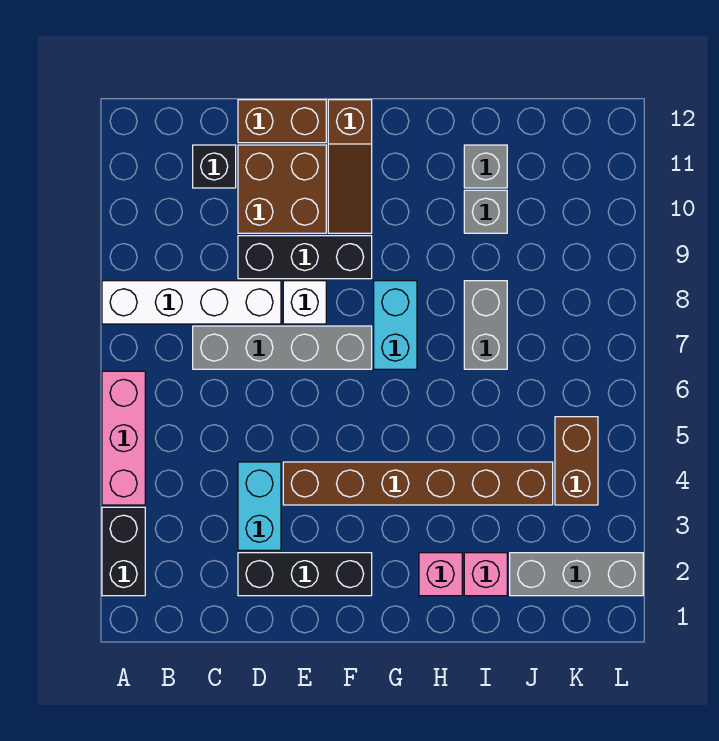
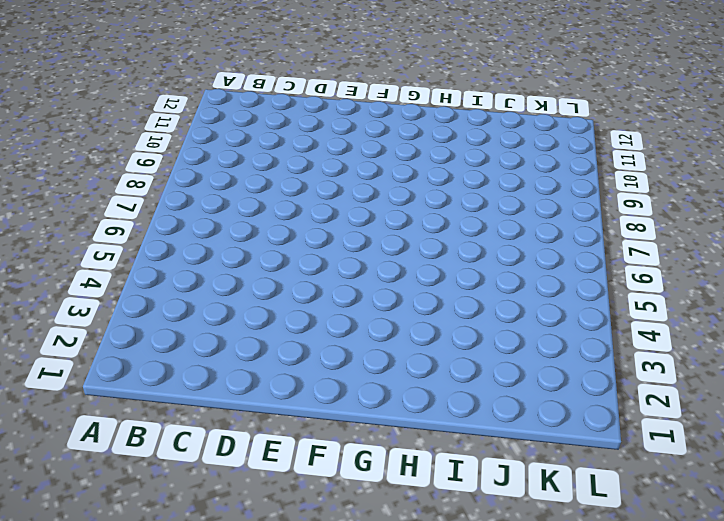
none -> black 1x2 brick [102,507,145,596]
none -> pink 1x3 brick [102,371,145,505]
none -> white 1x4 brick [102,281,281,324]

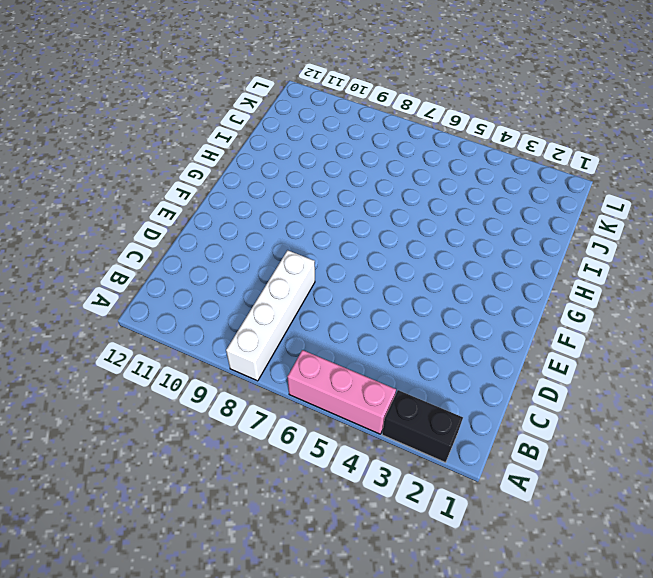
none -> grey 1x4 brick [193,326,372,369]
none -> black 1x1 brick [193,145,236,188]
none -> black 1x3 brick [238,553,372,596]

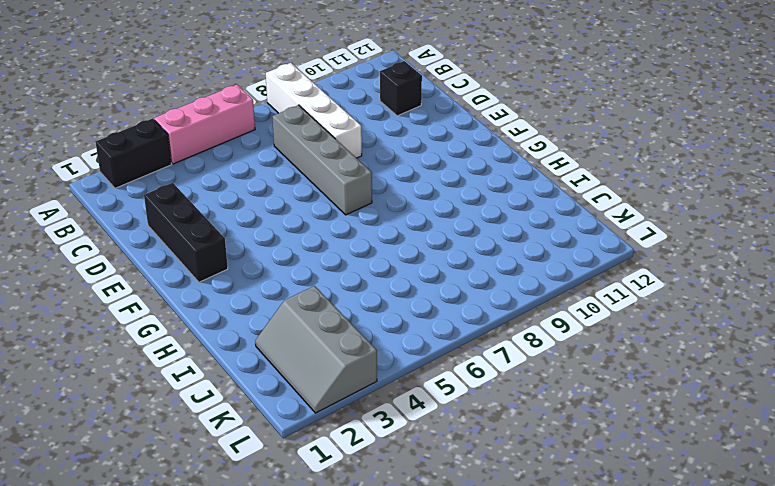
grey 2x3 slope [255,286,377,413] -> grey 1x3 brick [510,553,643,596]
none -> cyan 1x2 brick [238,462,281,550]
none -> black 1x3 brick [238,236,372,279]
none -> brown 2x2 brick [238,145,326,233]

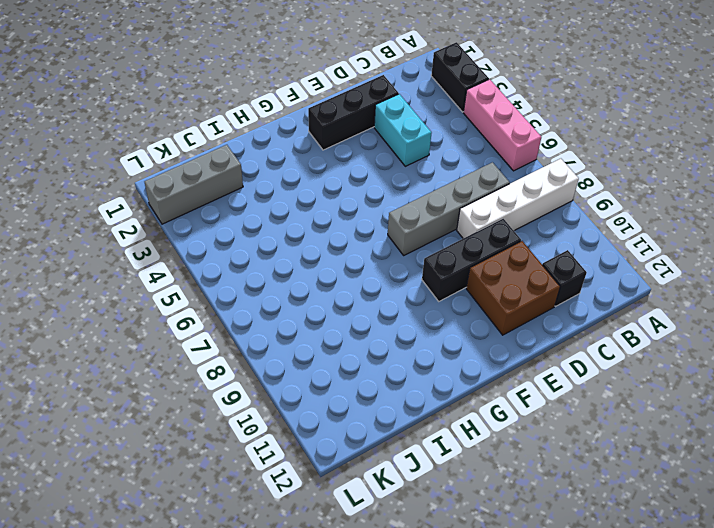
none -> brown 1x2 brick [238,100,326,143]
none -> brown 1x6 brick [283,462,553,505]
none -> white 1x1 brick [283,281,326,324]

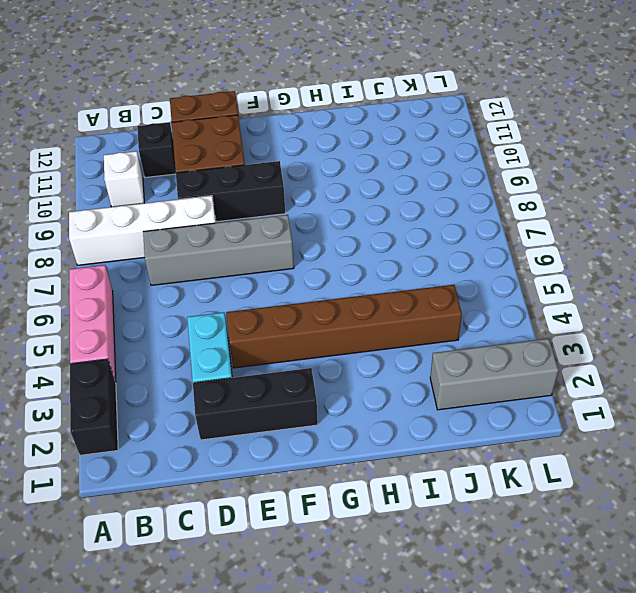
white 1x1 brick [104,151,144,207] -> white 1x1 brick moved to [283,281,326,324]
none -> brown 1x3 slope [328,100,372,233]
none -> cyan 1x2 brick [374,281,417,369]
none -> pink 1x1 brick [419,553,462,596]

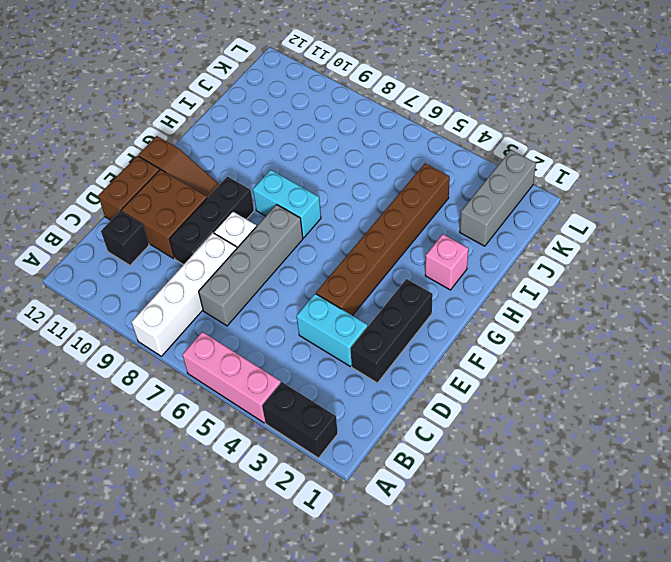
none -> pink 1x1 brick [464,553,507,596]
none -> grey 1x2 brick [464,281,507,369]
none -> grey 1x1 brick [464,190,507,233]

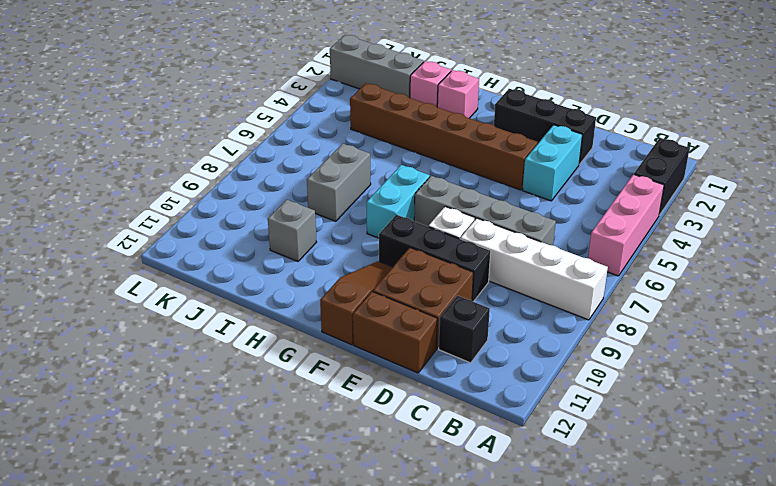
none -> grey 1x1 brick [464,145,507,188]
none -> brown 1x2 brick [555,417,598,505]

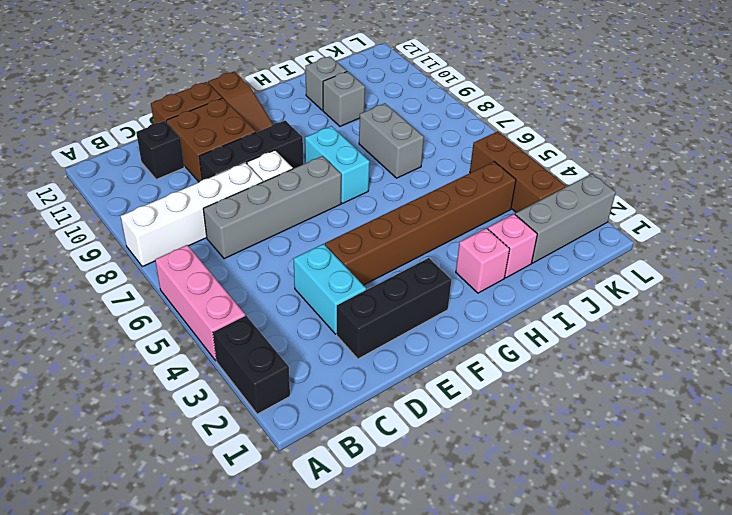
brown 1x3 brick [470,131,566,213] -> brown 1x2 brick [555,417,598,505]

